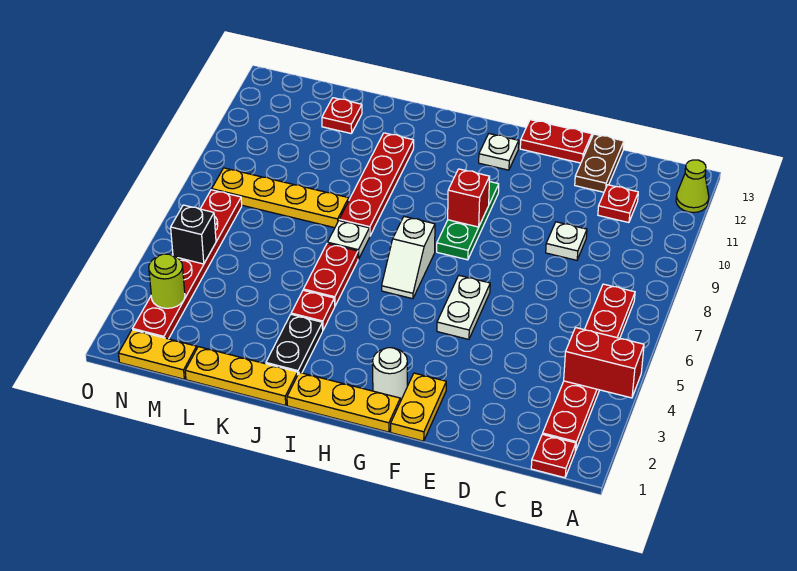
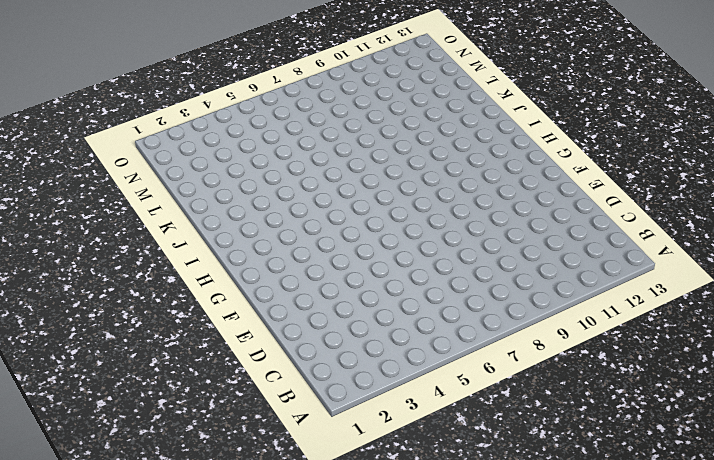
none -> lime 1x1 cone [676,160,709,212]
none -> red 1x1 plate [531,434,576,478]
none -> red 1x6 plate [543,284,635,451]

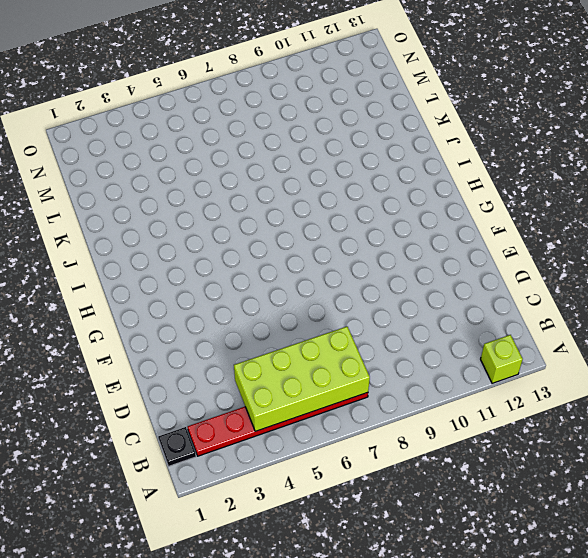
lime 1x1 brick [481,335,523,383] -> lime 1x1 cone [676,160,709,212]
black 1x1 plate [158,427,196,466] -> red 1x1 plate [531,434,576,478]
lime 2x4 brick [234,326,370,431] -> red 1x2 brick [564,328,644,398]
none -> red 1x1 plate [598,185,638,223]
none -> white 1x1 plate [546,222,587,260]
none -> brown 1x2 plate [575,134,624,192]

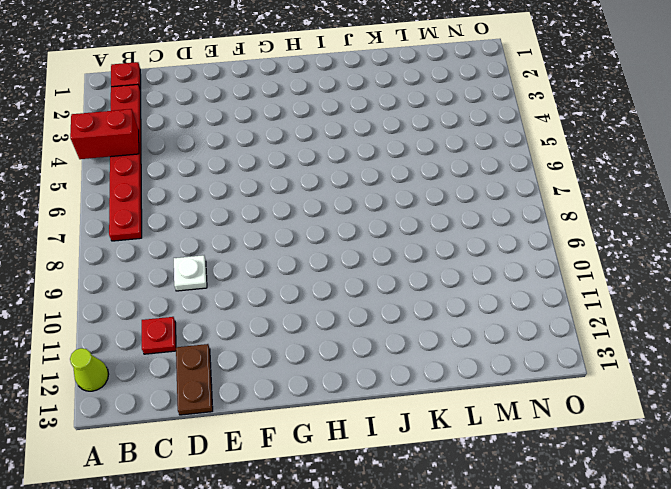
none -> red 1x2 plate [520,120,592,163]
none -> yellow 1x2 plate [391,373,446,441]
none -> white 1x2 plate [437,276,490,339]

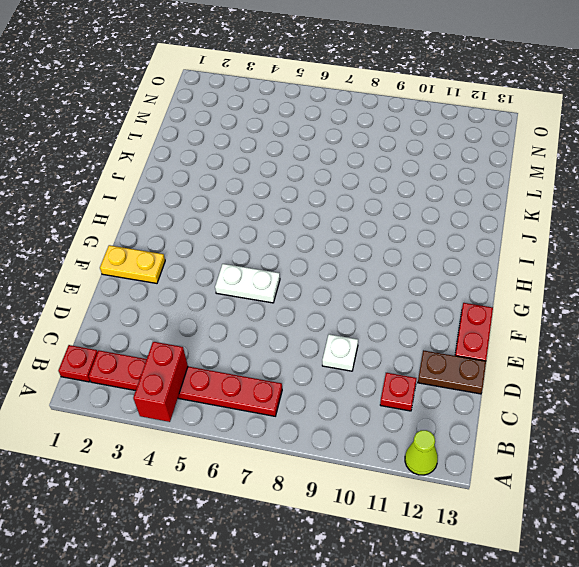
none -> yellow 1x3 plate [287,372,400,432]
none -> white 1x1 round brick [373,348,407,400]
none -> green 1x3 plate [437,182,499,260]

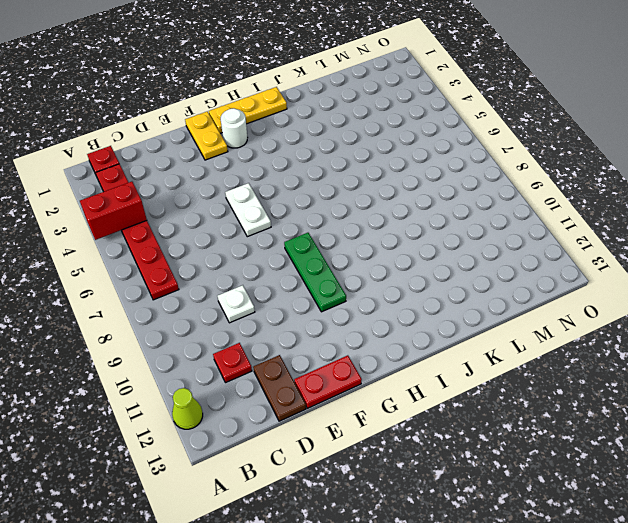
none -> white 1x1 plate [479,134,519,170]
none -> white 1x2 slope [382,217,435,299]
none -> yellow 1x3 plate [185,347,298,405]

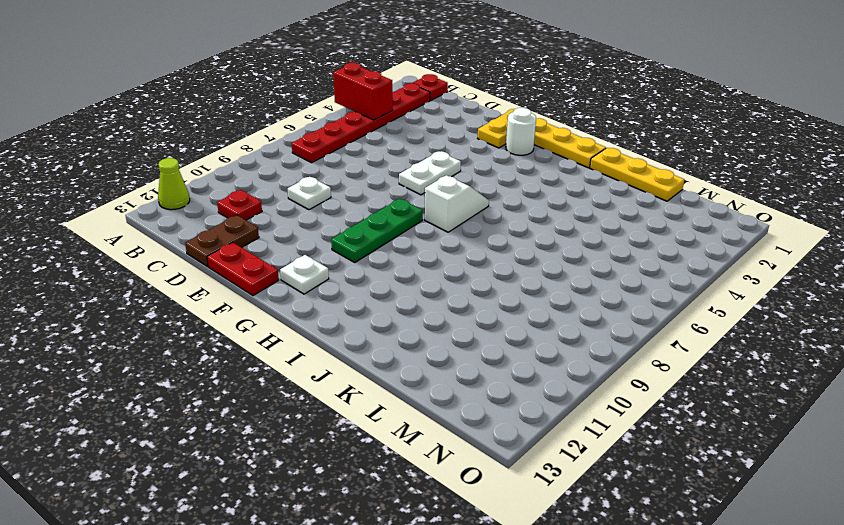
none -> black 1x2 plate [266,314,323,373]
none -> red 1x1 plate [291,290,335,330]
none -> red 1x2 plate [304,243,358,305]

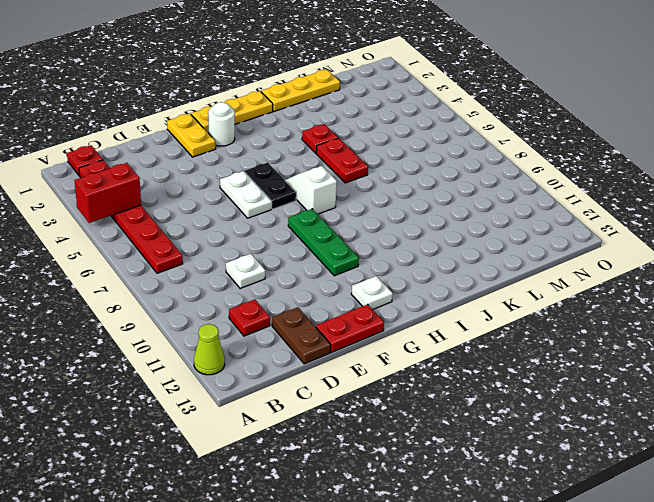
black 1x2 plate [245,163,296,209] -> black 1x2 plate moved to [266,314,323,373]
none -> white 1x1 plate [328,221,370,259]
none -> red 1x4 plate [339,133,414,236]
none -> yellow 1x4 plate [212,168,349,228]

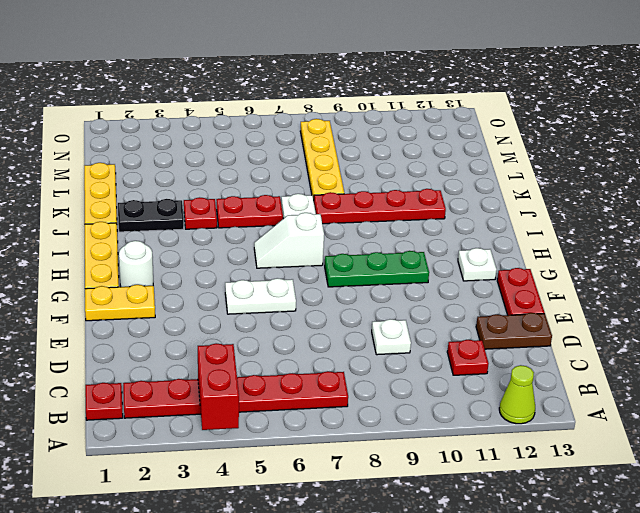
none -> red 1x1 plate [322,98,362,134]
none -> yellow 1x2 plate [119,330,197,379]
none -> red 1x6 plate [133,190,242,339]

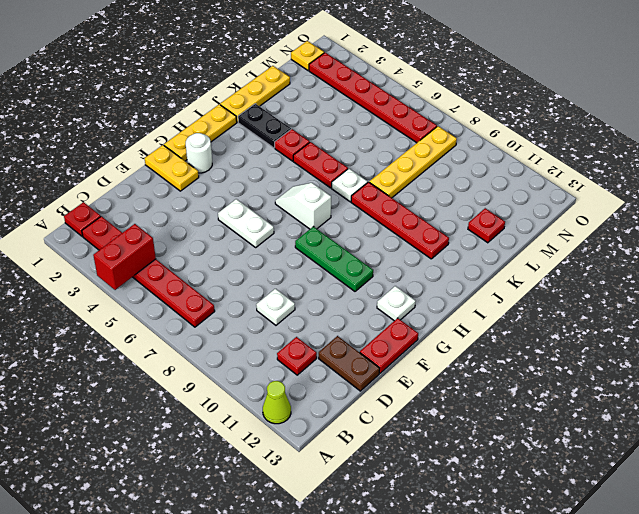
yellow 1x1 plate [291,41,324,70] -> yellow 1x2 plate [119,330,197,379]
none -> red 1x1 brick [448,169,490,227]
none -> lime 1x1 round brick [149,254,185,308]
none -> black 1x1 brick [171,205,216,264]

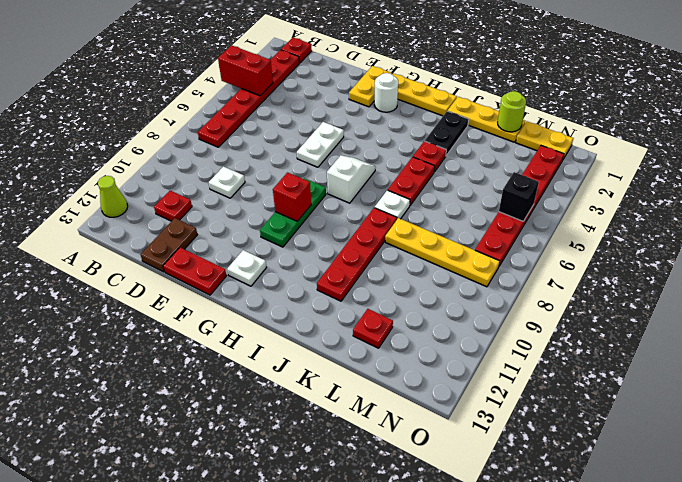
lime 1x1 round brick [498,91,526,132] -> lime 1x1 round brick moved to [149,254,185,308]

